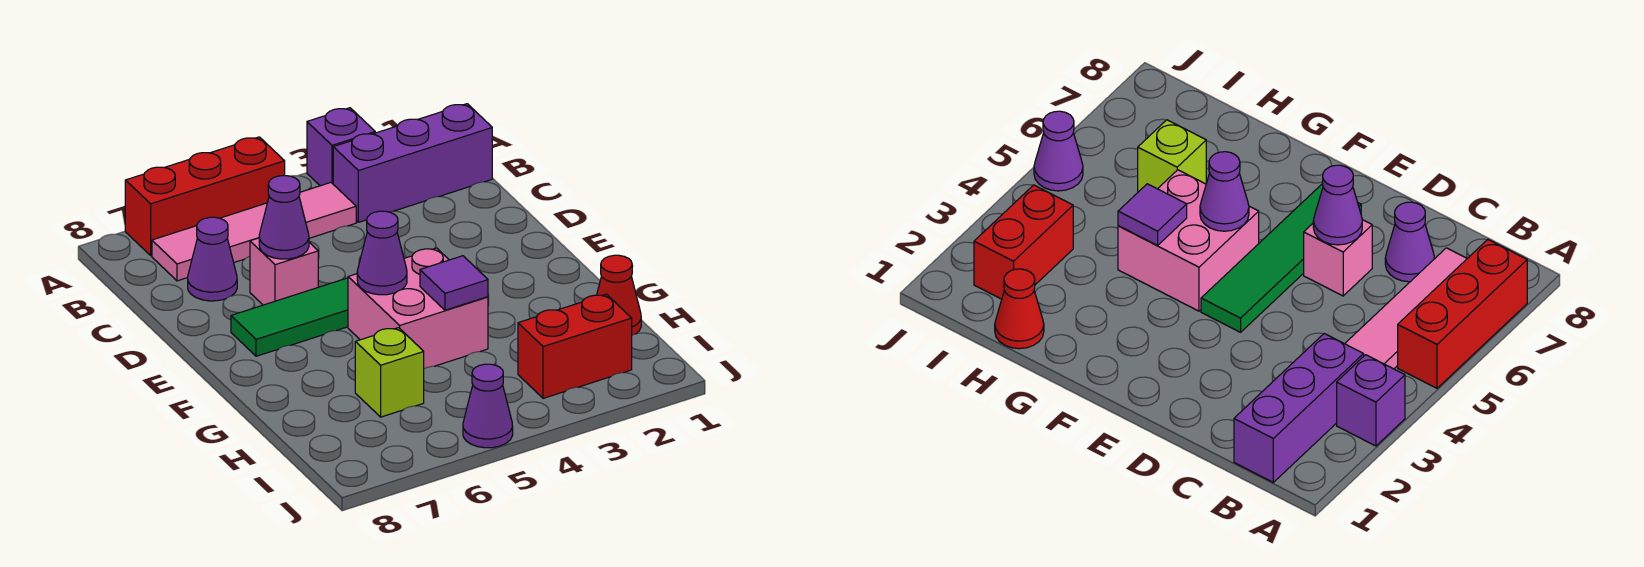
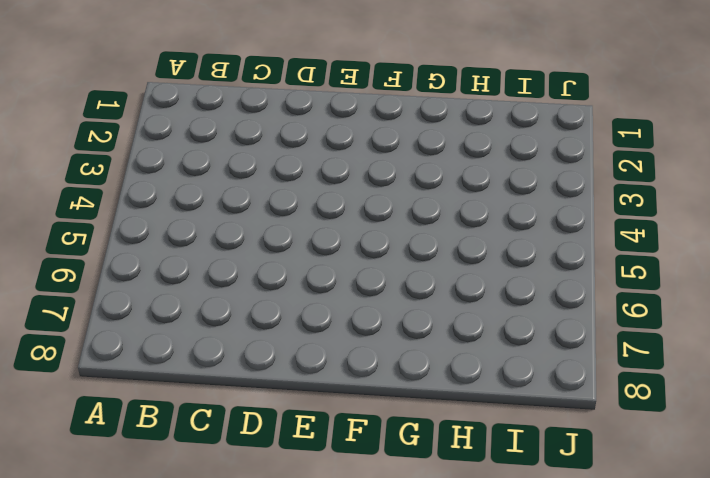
none -> purple 1x1 brick [307,108,375,186]
none -> red 1x3 brick [125,137,285,256]
none -> purple 1x3 brick [333,104,492,222]

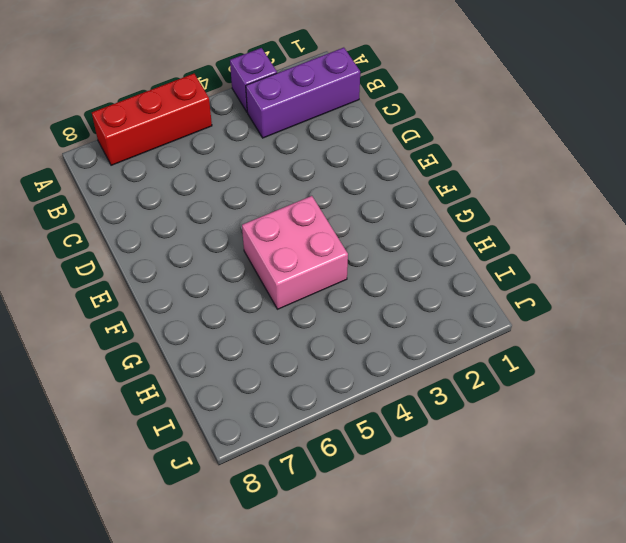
none -> pink 1x4 tile [152,183,356,281]
none -> purple 1x1 cone [188,217,237,301]
none -> pink 1x1 brick [250,238,318,305]

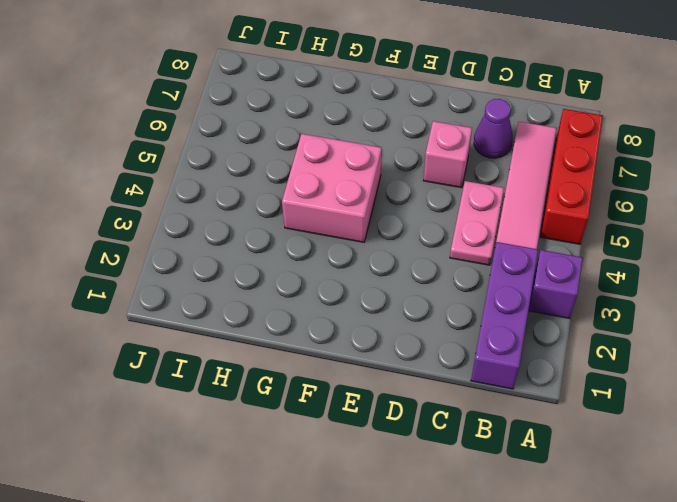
pink 1x2 plate [450,181,504,265] -> none
none -> green 1x4 tile [231,278,348,356]
none -> red 1x1 cone [597,255,641,335]
none -> lime 1x1 brick [355,328,424,417]

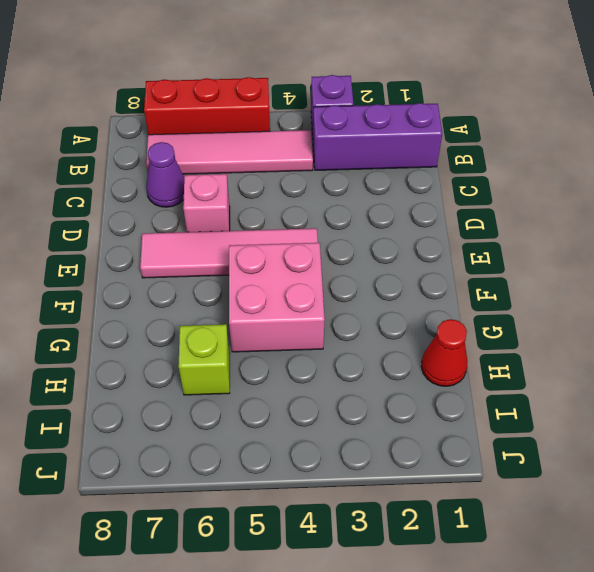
pink 1x4 tile [140,228,318,278] -> green 1x4 tile [231,278,348,356]
none -> red 1x2 brick [518,294,632,398]
none -> purple 1x1 cone [463,364,513,448]
none -> purple 1x1 cone [259,176,309,259]

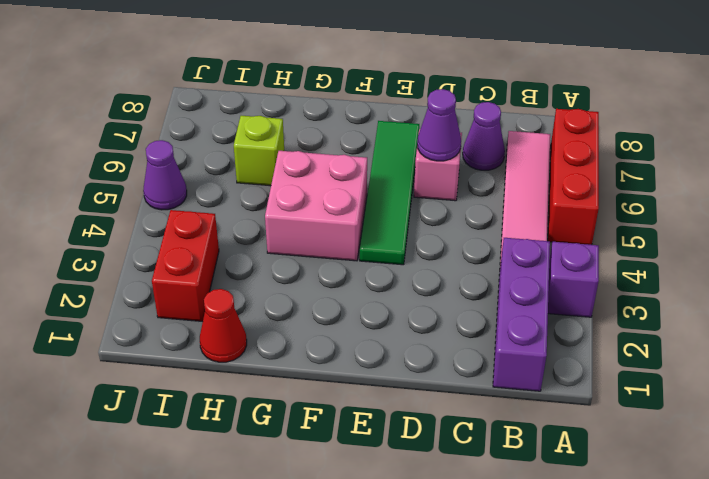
none -> purple 1x1 cone [357,211,407,295]
none -> purple 1x1 tile [420,256,488,310]

